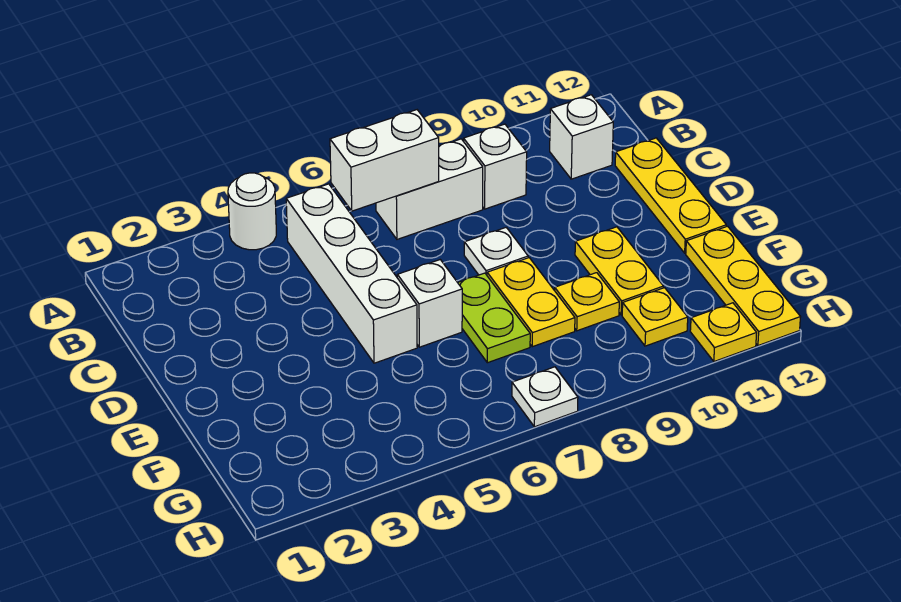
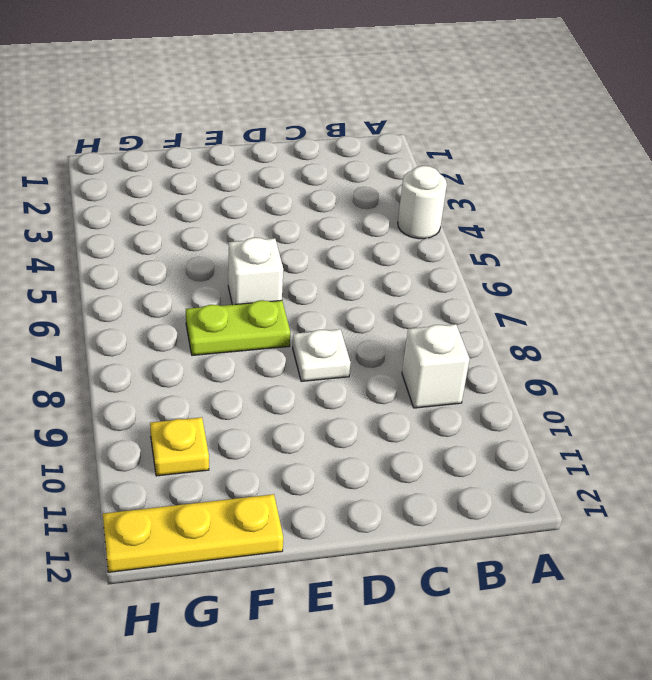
none -> white 1x4 brick [286,184,417,363]
none -> white 1x2 brick [376,139,483,239]
none -> white 1x1 brick [550,95,613,179]

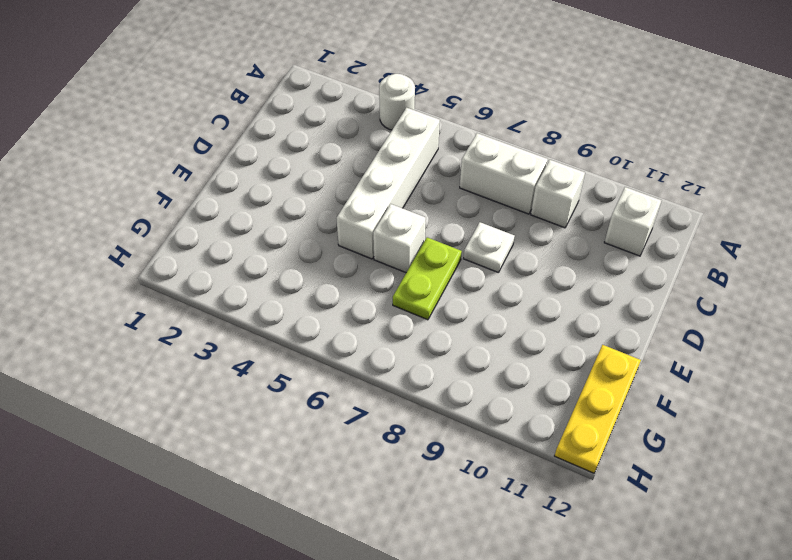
none -> yellow 1x3 plate [615,138,726,253]
none -> yellow 1x2 plate [487,258,575,347]
none -> yellow 1x2 plate [575,227,663,315]

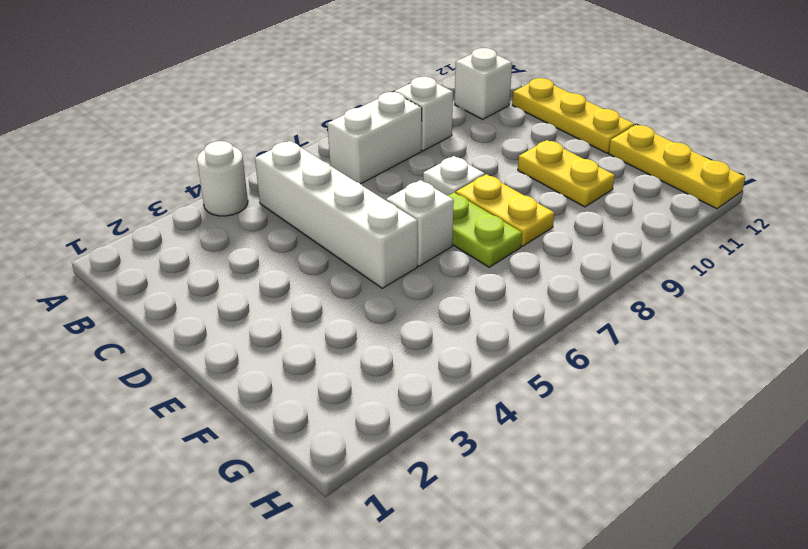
none -> yellow 1x1 plate [555,273,619,331]
none -> yellow 1x1 plate [622,288,688,346]
none -> white 1x1 plate [512,367,578,427]

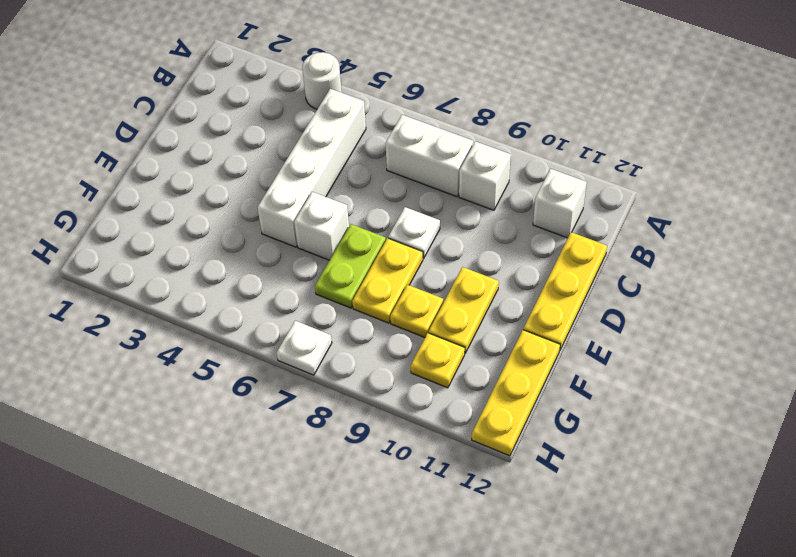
none -> yellow 1x1 plate [690,303,757,362]
none -> white 1x2 brick [330,110,439,211]

